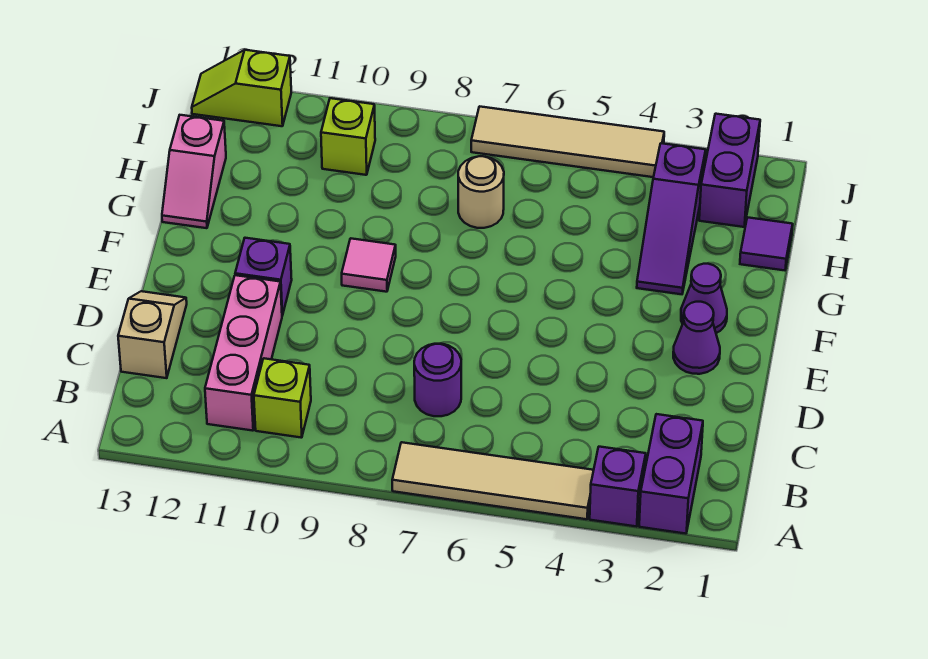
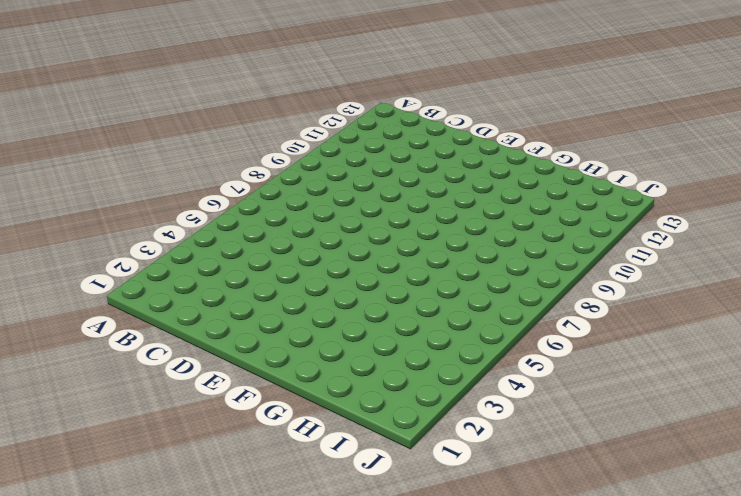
none -> purple 1x2 brick [639,414,703,534]
none -> purple 1x1 brick [590,447,646,527]
none -> tan 1x4 tile [392,442,594,519]

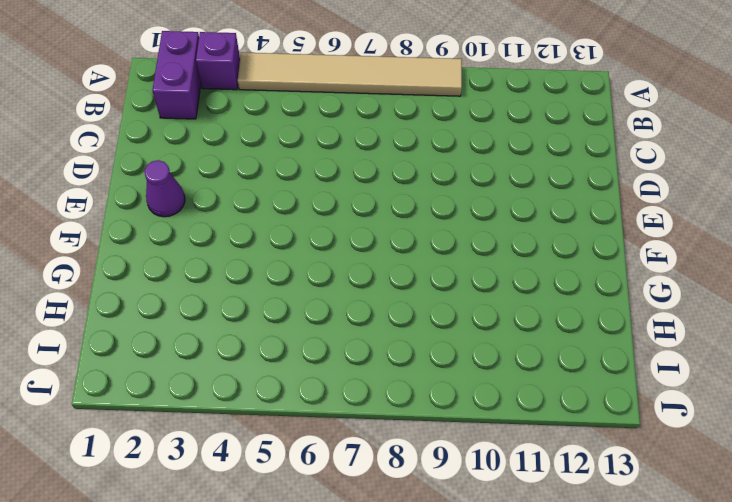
tan 1x6 tile [238,52,462,96] -> tan 1x4 tile [392,442,594,519]
none -> lime 1x1 brick [254,358,311,438]
none -> pink 1x3 brick [205,275,282,431]
none -> purple 1x1 round brick [414,344,461,416]

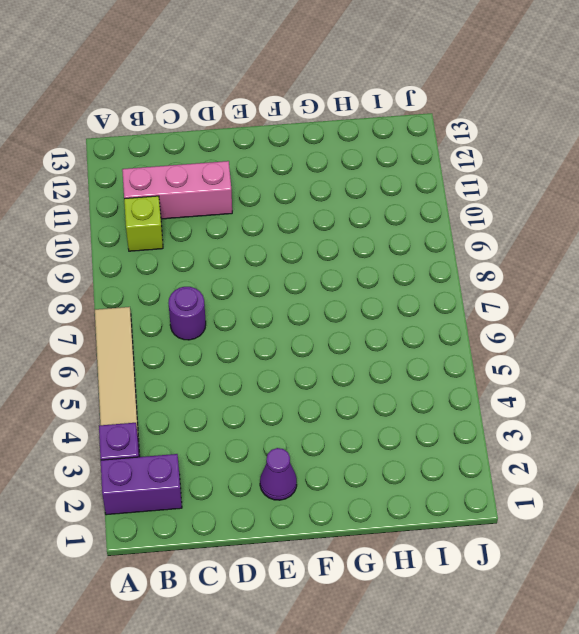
none -> tan 1x2 slope [118,291,187,378]
none -> purple 1x1 brick [235,238,292,316]
none -> purple 1x1 cone [681,264,727,333]

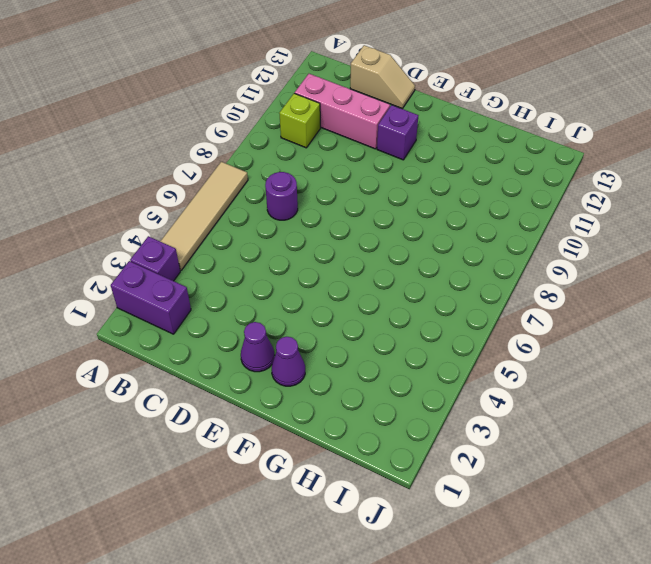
none -> pink 1x1 tile [342,238,396,292]
none -> purple 1x3 slope [637,143,706,294]
none -> pink 1x2 slope [162,115,226,228]

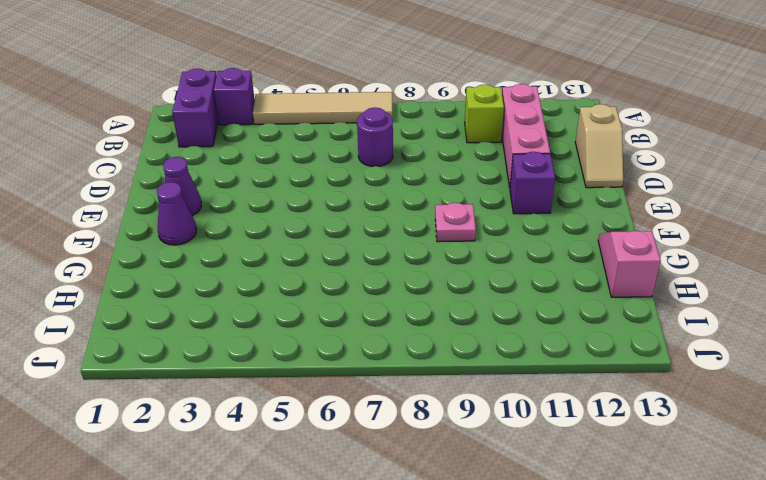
pink 1x1 plate [435,203,476,242] -> pink 1x1 tile [342,238,396,292]
none -> purple 1x3 slope [637,143,706,294]
none -> purple 1x1 tile [740,217,793,270]
none -> tan 1x1 round brick [458,156,504,228]

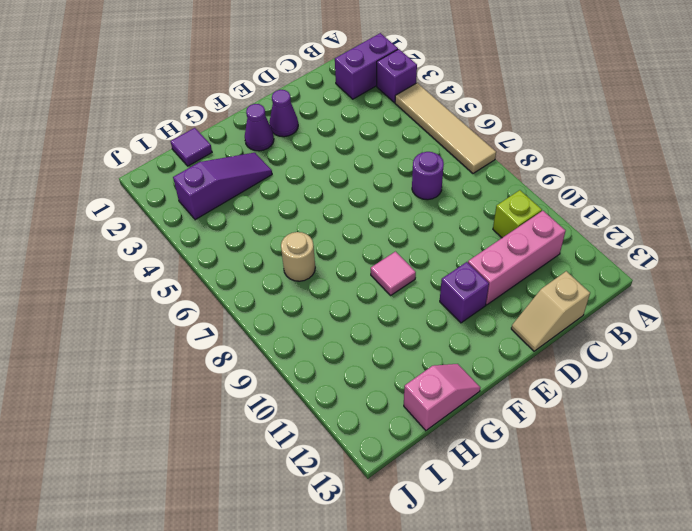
none -> purple 1x2 brick [699,114,760,227]
none -> lime 1x1 brick [321,98,375,175]
none -> tan 1x4 tile [471,106,664,177]

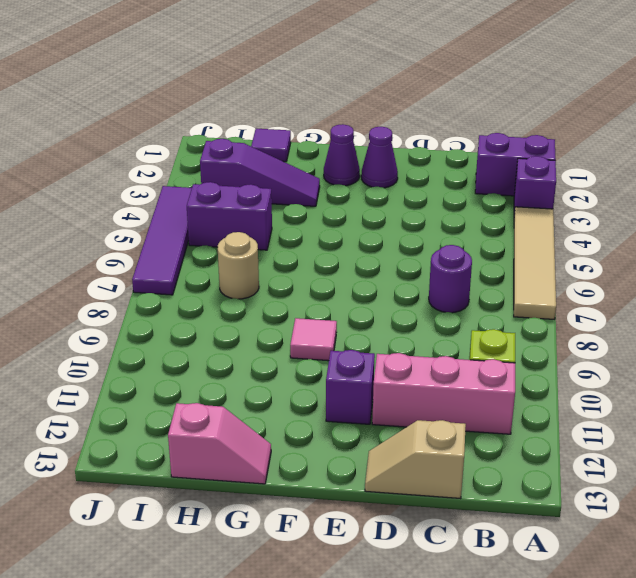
purple 1x2 brick [187,182,272,250] -> purple 1x2 brick moved to [699,114,760,227]
purple 1x4 tile [132,186,192,295] -> tan 1x4 tile [471,106,664,177]
none -> lime 1x1 brick [321,98,375,175]
none -> lime 1x2 slope [192,50,291,126]

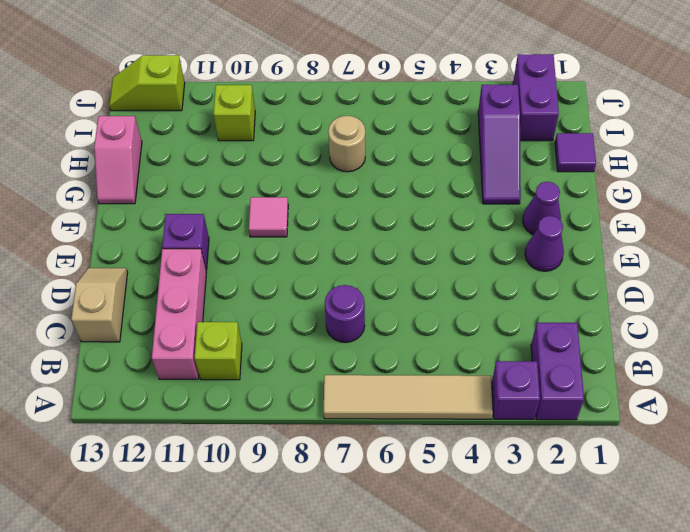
none -> tan 1x4 tile [471,106,664,177]

